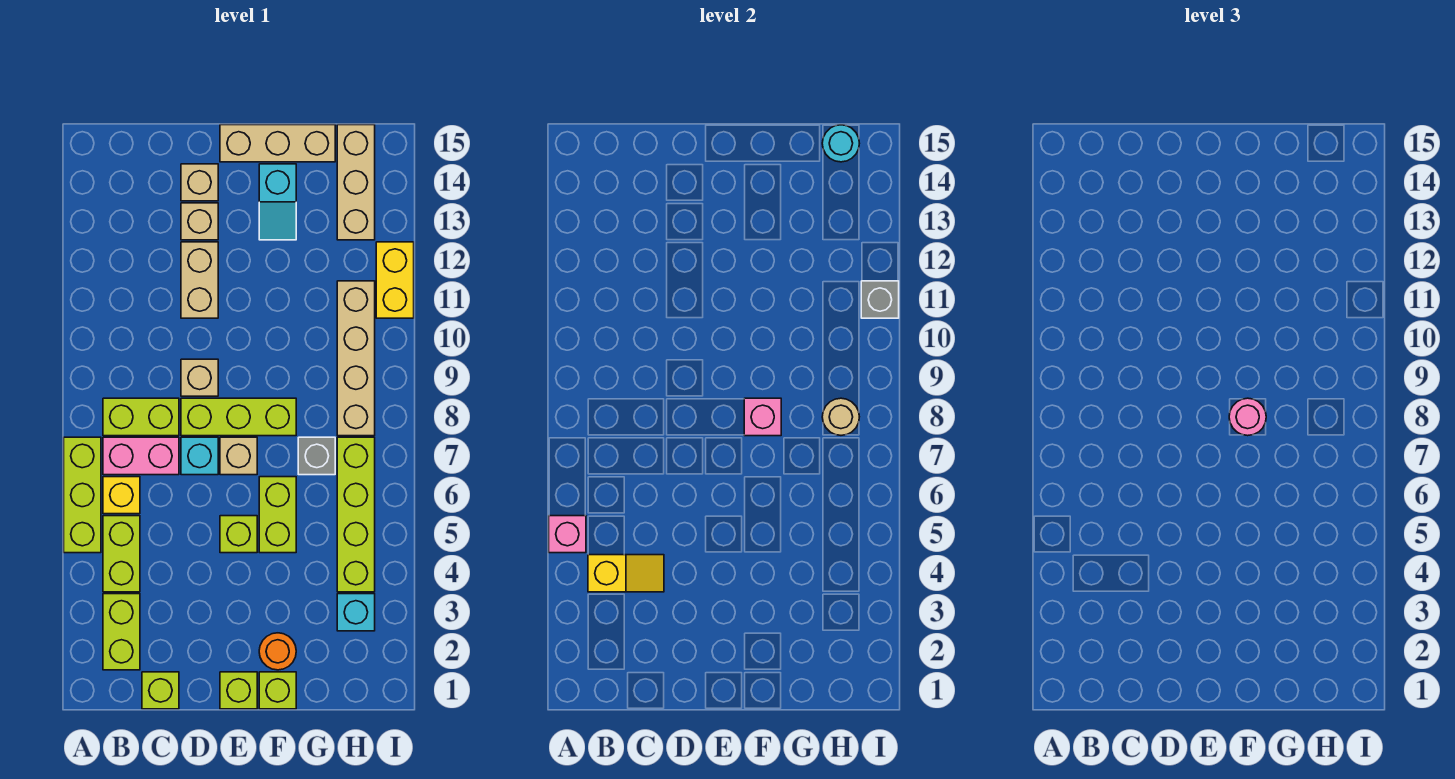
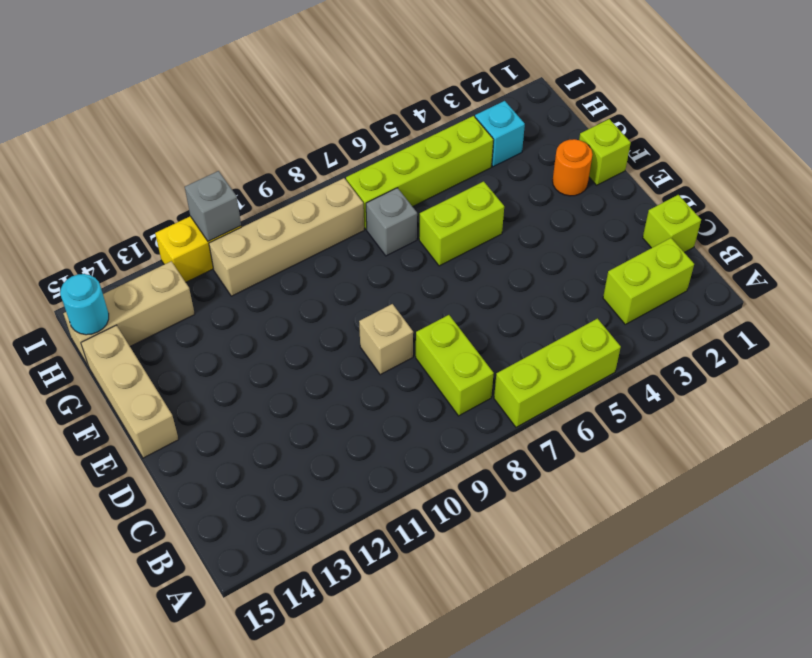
none -> lime 1x2 brick [103,516,140,592]
none -> yellow 1x1 brick [103,477,140,514]
none -> pink 1x2 brick [103,437,179,475]
none -> cyan 1x1 brick [181,437,218,475]

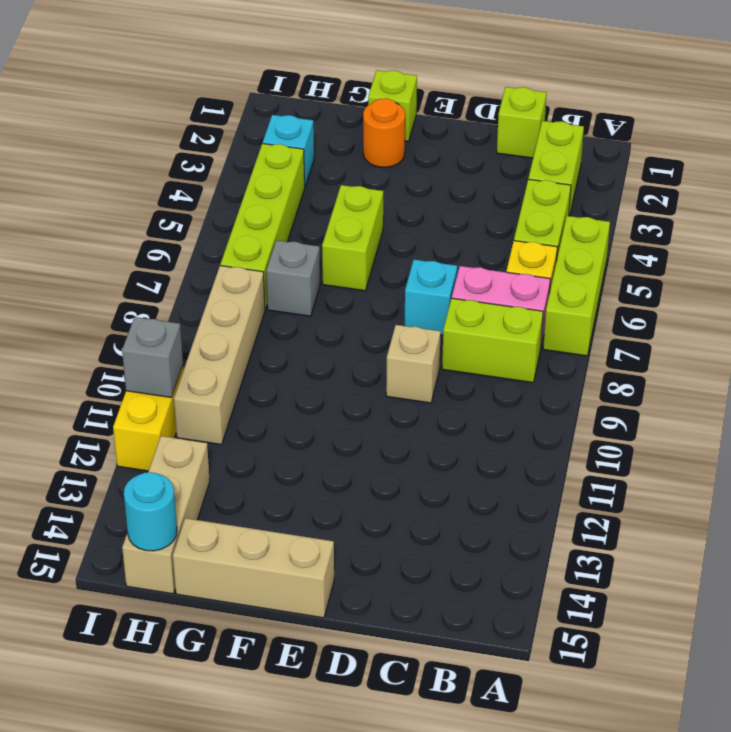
none -> lime 1x3 brick [181,398,296,436]
none -> tan 1x2 brick [181,242,218,318]
none -> tan 1x1 brick [181,203,218,240]
none -> tan 1x1 brick [181,164,218,201]

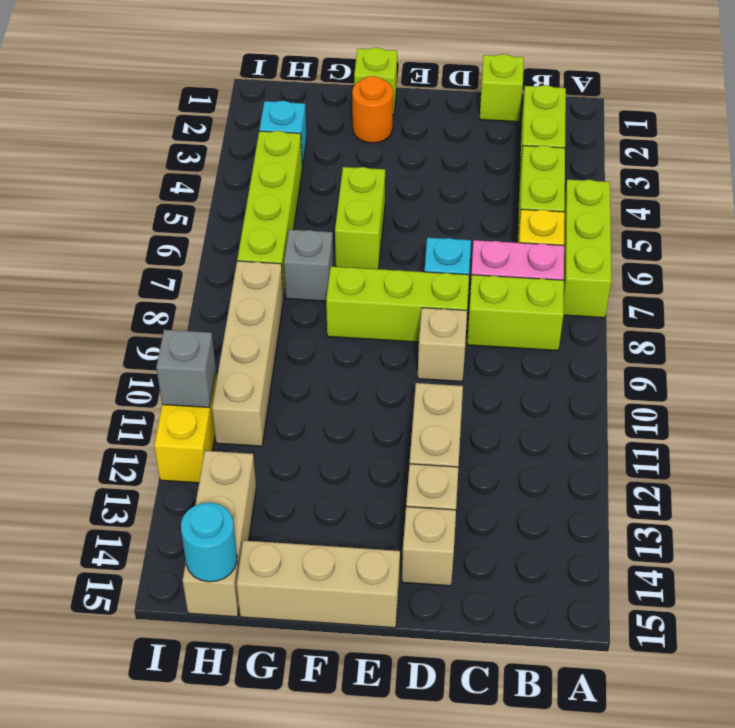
none -> lime 1x1 brick [220,672,257,709]
none -> lime 1x1 brick [220,516,257,553]
none -> tan 1x1 brick [220,437,257,475]
none -> cyan 1x2 slope [259,164,296,240]

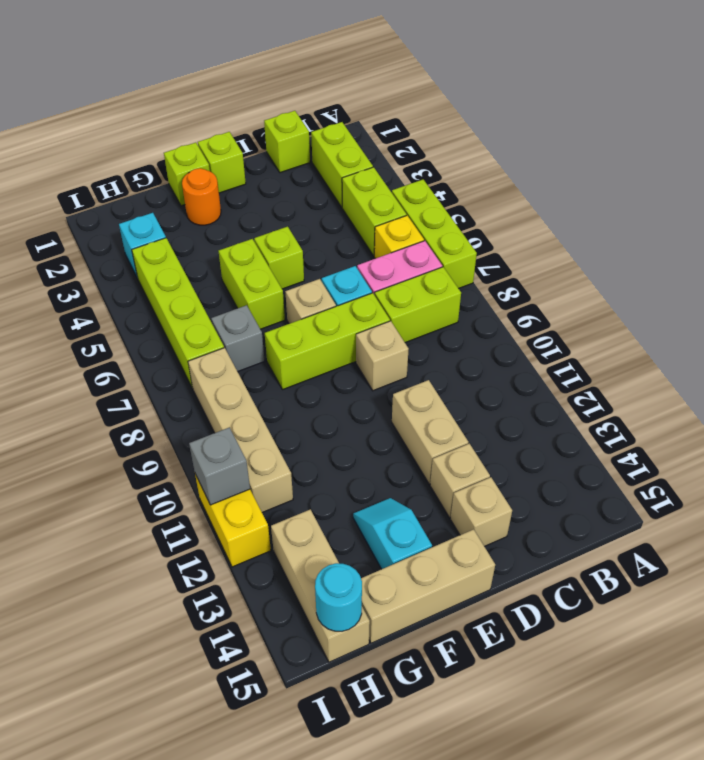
none -> pink 1x1 brick [549,516,586,553]
none -> yellow 1x2 slope [588,555,664,592]
none -> pink 1x1 brick [744,398,781,436]
none -> tan 1x1 round brick [822,398,859,435]

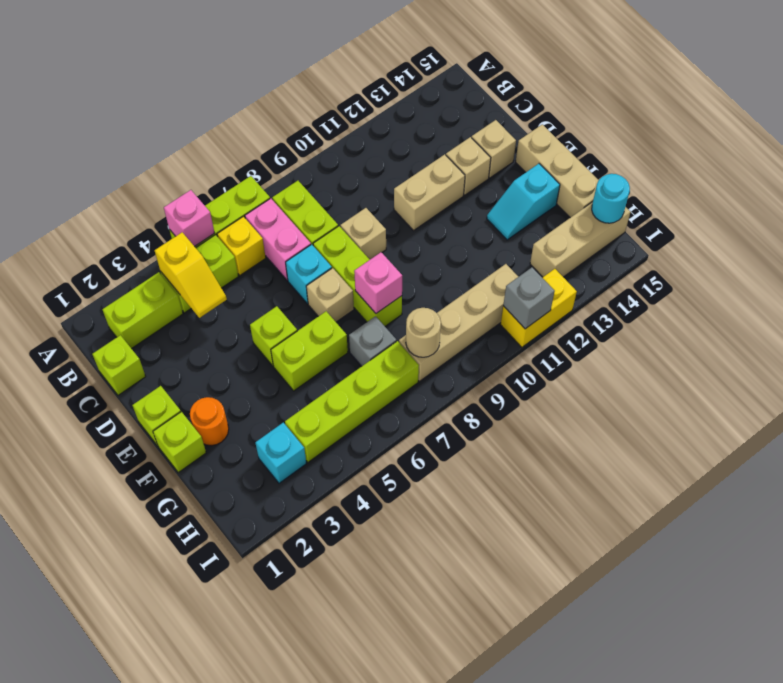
none -> pink 1x1 round brick [1229,398,1266,436]

